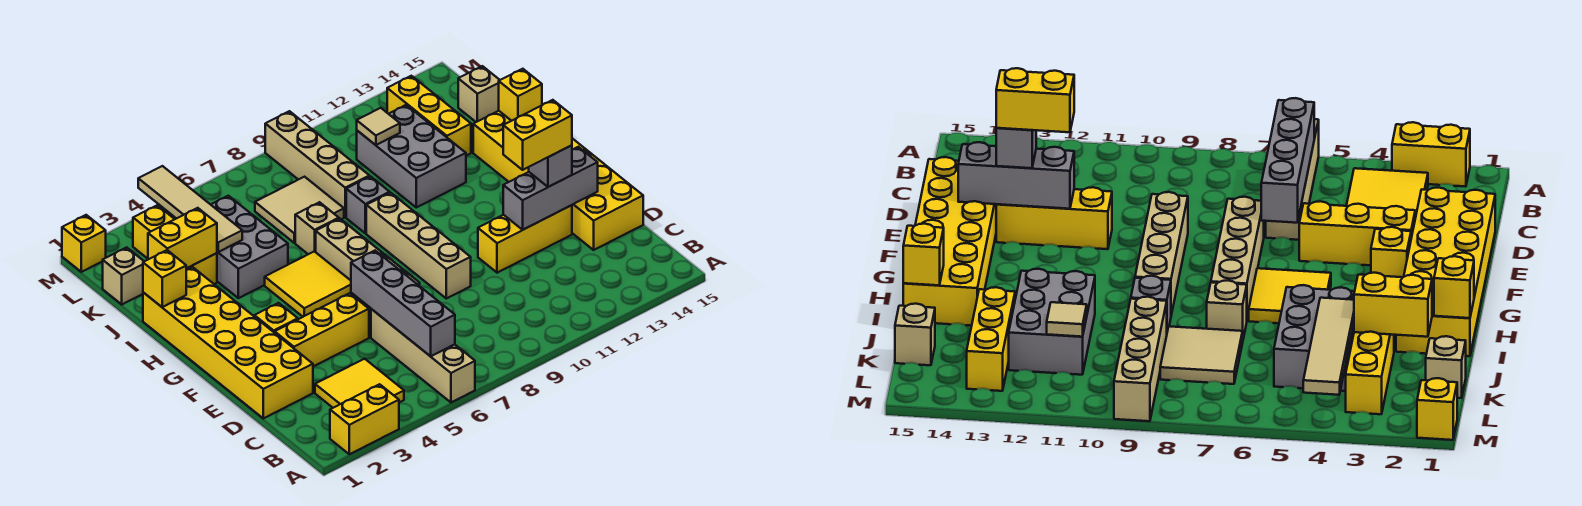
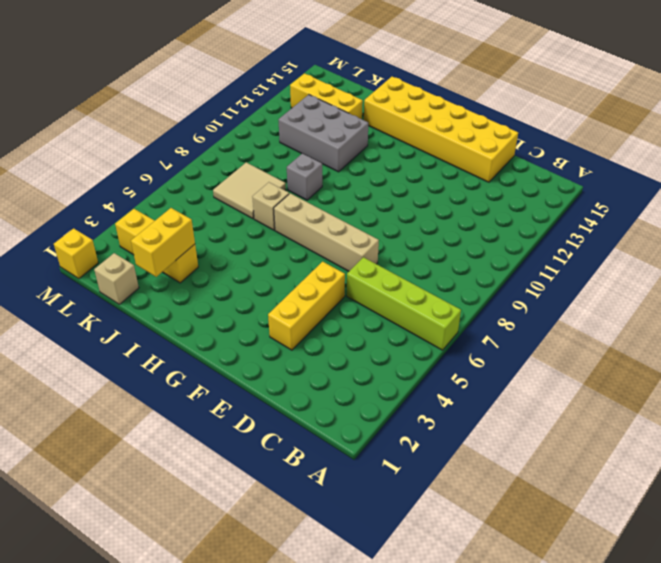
lime 1x4 brick [347,257,461,350] -> tan 1x4 brick [371,309,475,402]
none -> yellow 1x2 brick [330,384,399,454]
none -> yellow 2x2 tile [315,359,404,408]
none -> yellow 2x6 brick [143,267,313,418]
none -> tan 1x4 brick [366,193,471,299]

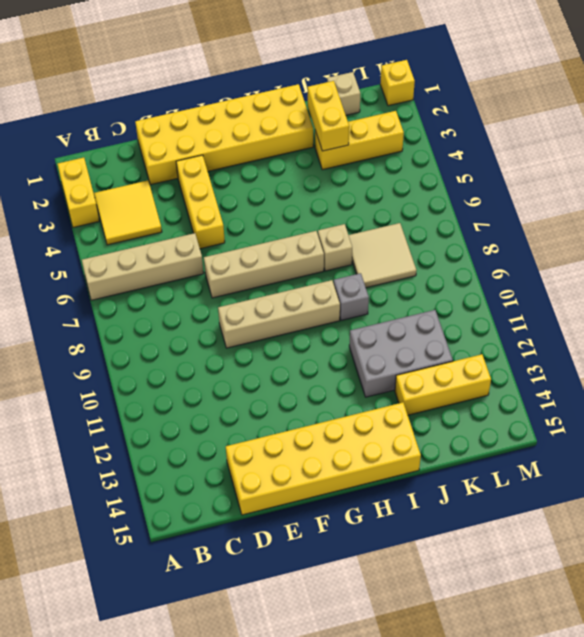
none -> yellow 1x3 brick [478,205,572,273]
none -> yellow 1x1 brick [254,303,298,333]
none -> yellow 2x2 tile [265,251,352,317]
none -> grey 2x3 brick [211,196,288,298]

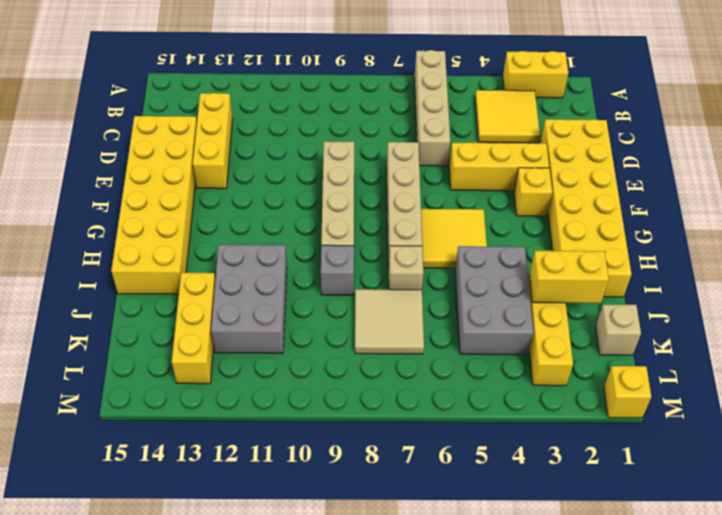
yellow 1x3 brick [193,93,233,189] -> yellow 1x3 brick turned to [478,205,572,273]
none -> tan 1x4 brick [265,111,369,217]
none -> tan 1x1 brick [458,66,499,122]
none -> grey 1x4 brick [351,251,455,356]
none -> grey 1x3 brick [503,147,598,230]

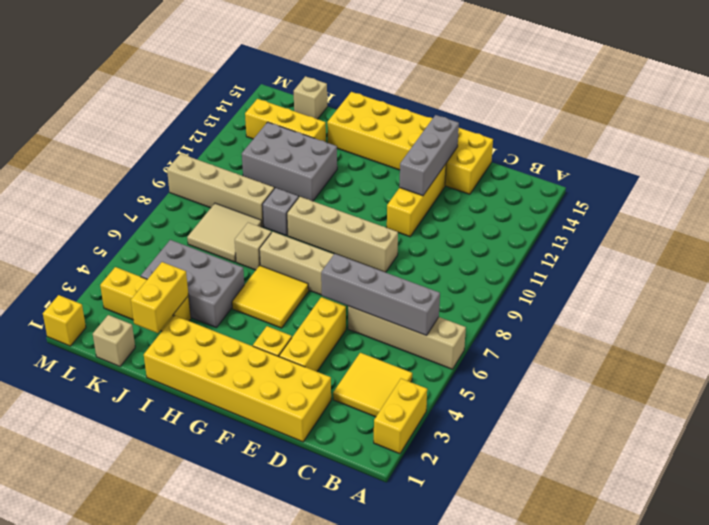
none -> yellow 1x1 brick [143,250,186,307]
none -> yellow 1x1 brick [499,69,542,121]
none -> tan 1x4 tile [138,166,242,252]
none -> tan 1x1 tile [357,108,400,145]

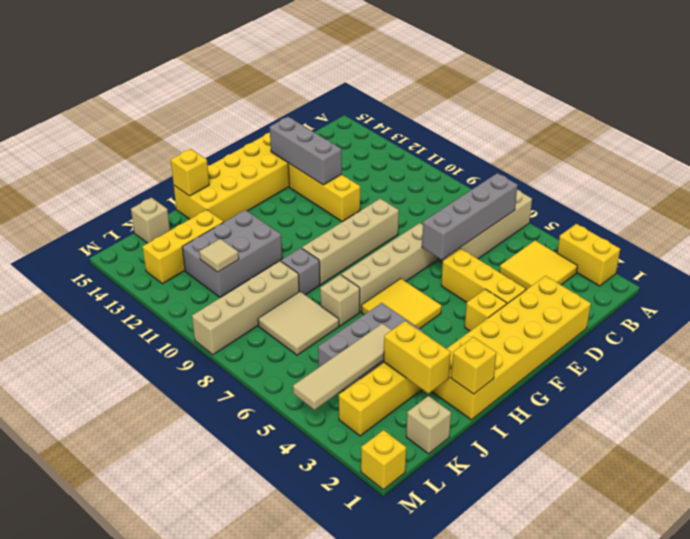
none -> grey 1x1 brick [529,145,572,187]
none -> yellow 1x2 brick [503,100,572,170]

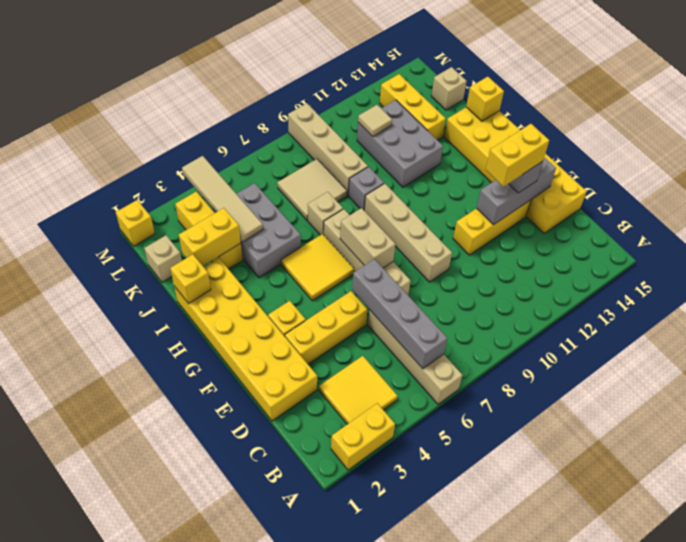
tan 1x2 brick [340,208,395,268] -> none

